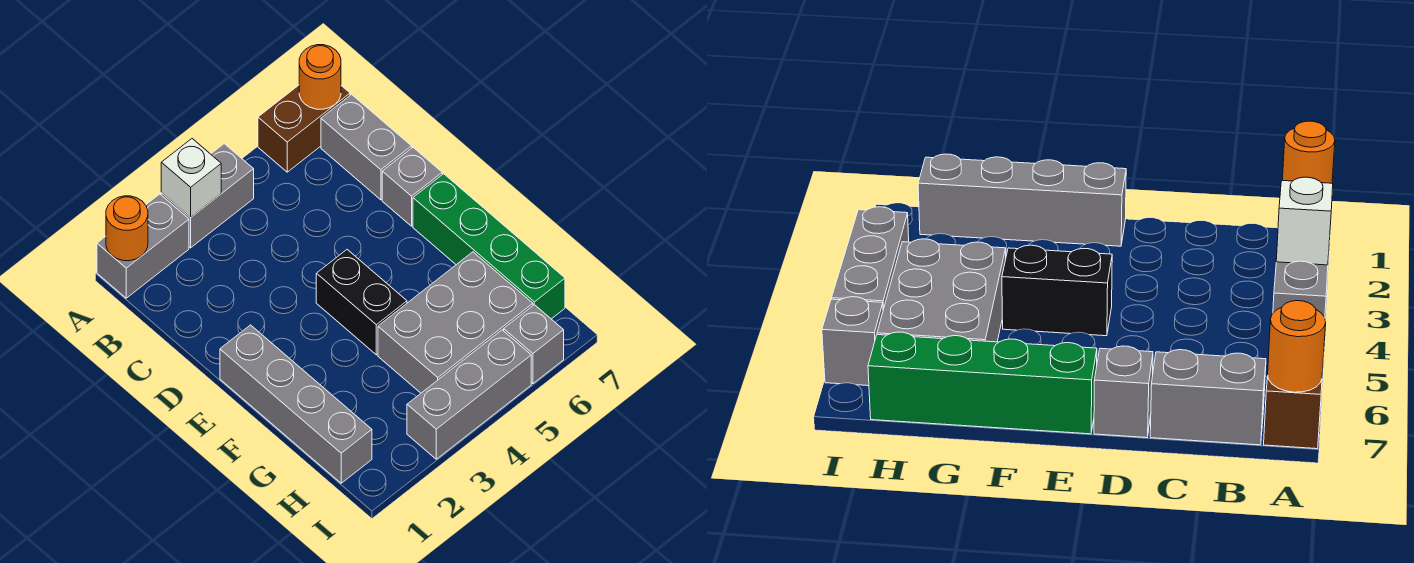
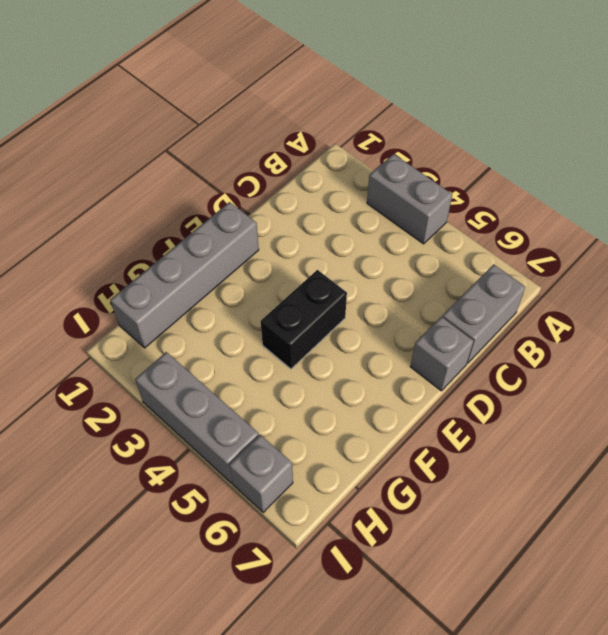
none -> grey 1x2 brick [97,194,189,298]
none -> brown 1x2 brick [258,85,350,172]
none -> green 1x4 brick [413,174,565,319]

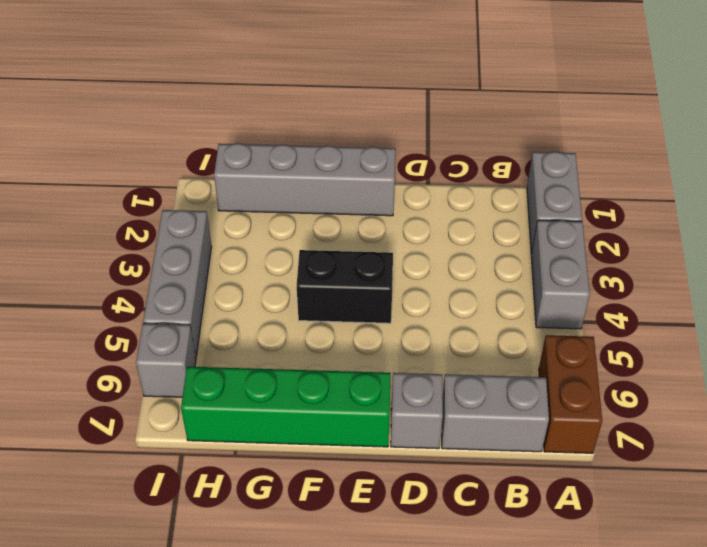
none -> grey 2x3 brick [378,252,533,393]
none -> orange 1x1 round brick [106,196,148,261]
none -> white 1x1 brick [161,139,221,217]

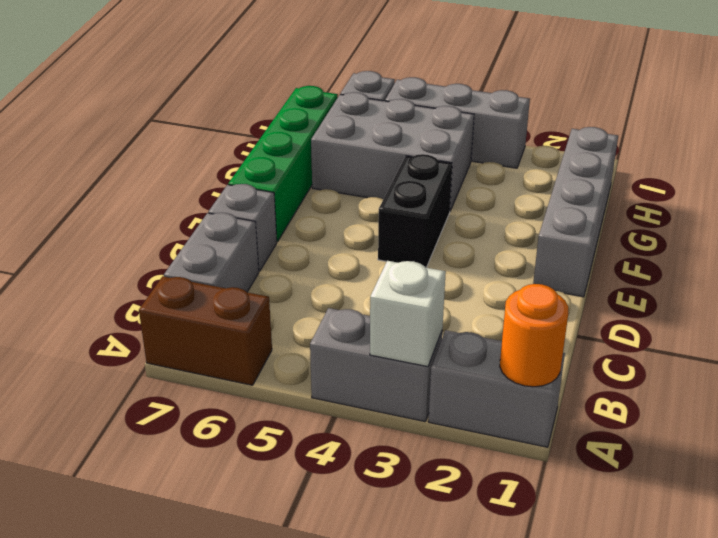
none -> orange 1x1 round brick [299,45,341,109]

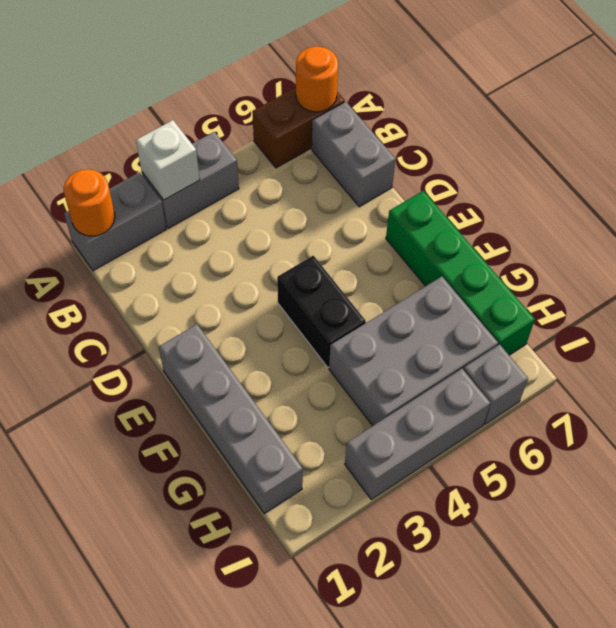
none -> grey 1x1 brick [382,148,442,226]

